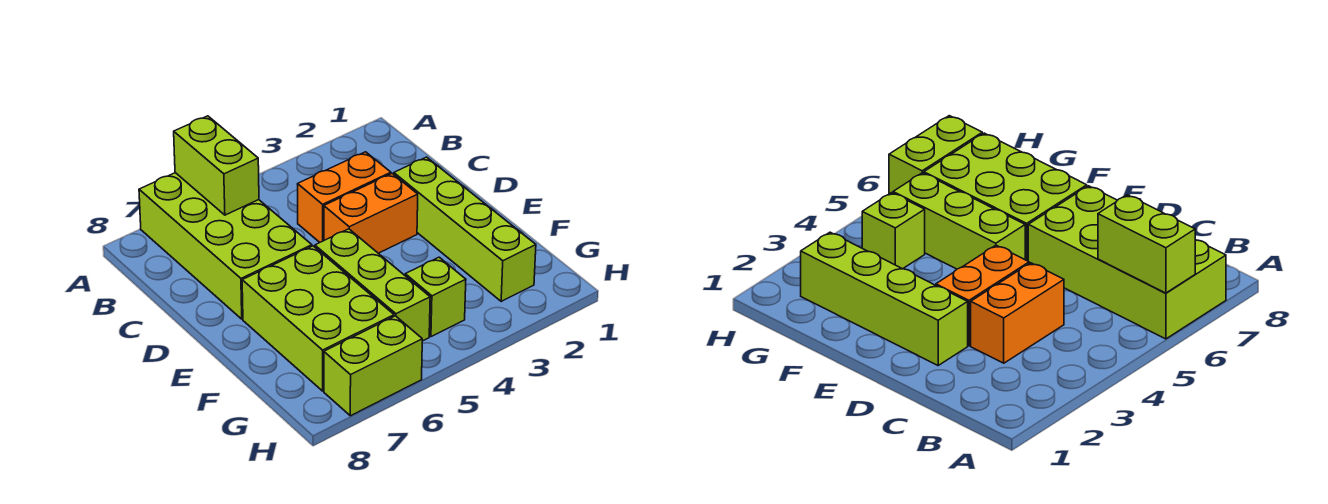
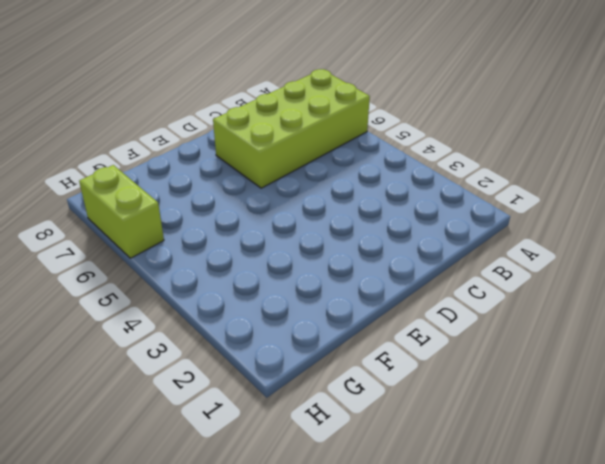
none -> orange 1x2 brick [298,152,391,242]
none -> lime 1x4 brick [394,157,536,301]

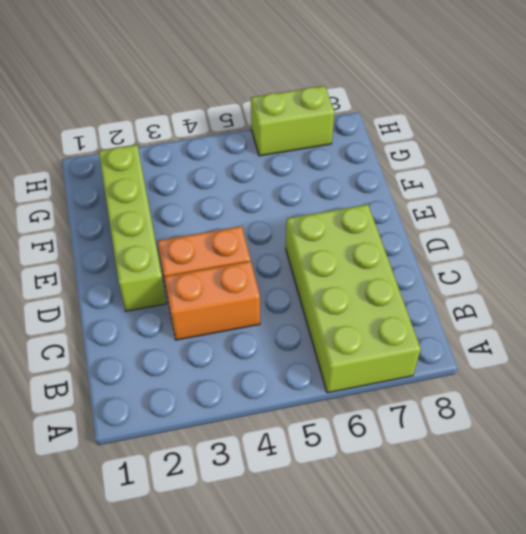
none -> lime 1x3 brick [315,229,430,341]
none -> lime 2x3 brick [242,246,394,391]

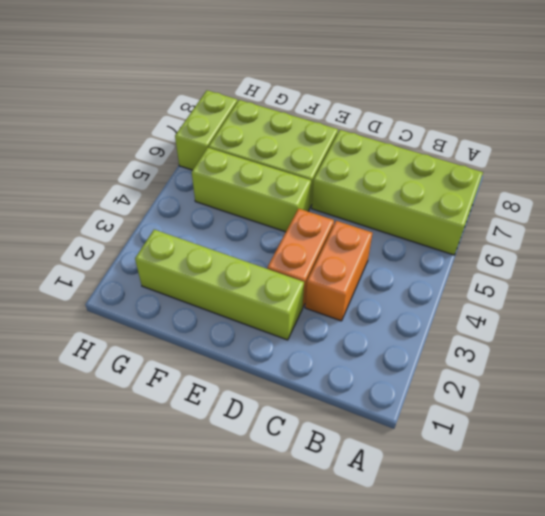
none -> lime 1x1 brick [405,257,466,337]
none -> lime 1x2 brick [174,116,259,215]

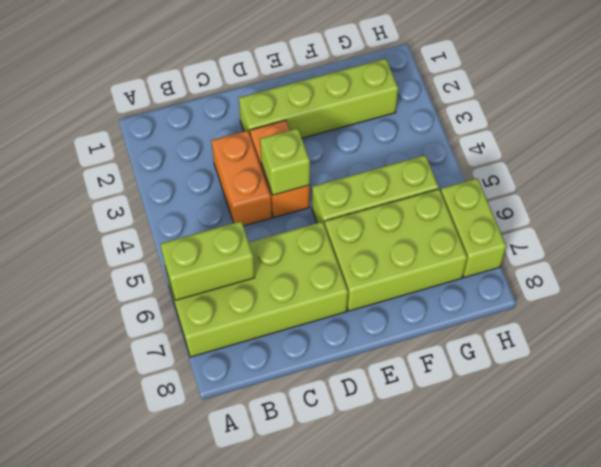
lime 1x1 brick [260,128,310,195] -> lime 1x1 brick moved to [405,257,466,337]

